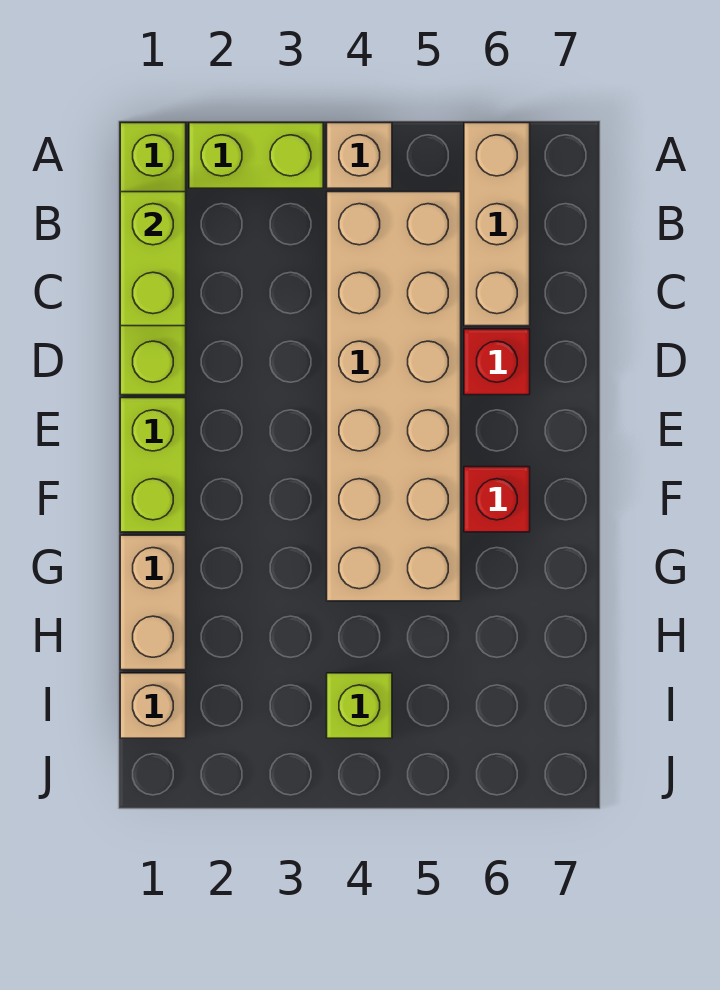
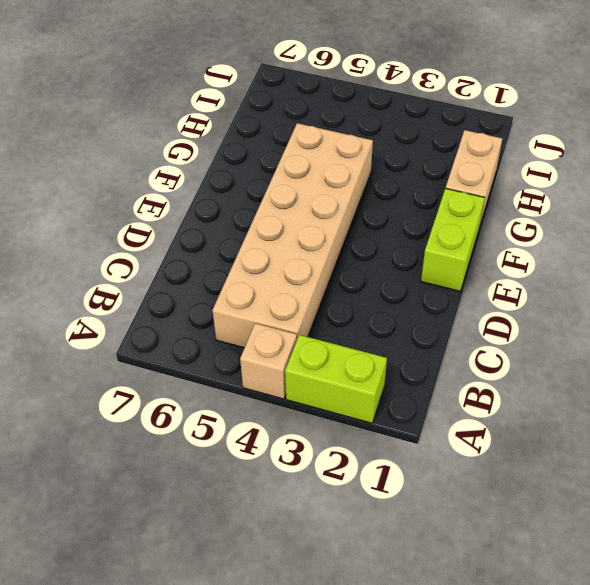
none -> lime 1x4 brick [120,123,186,395]
none -> tan 1x3 brick [464,123,530,326]
none -> red 1x1 brick [464,329,530,395]

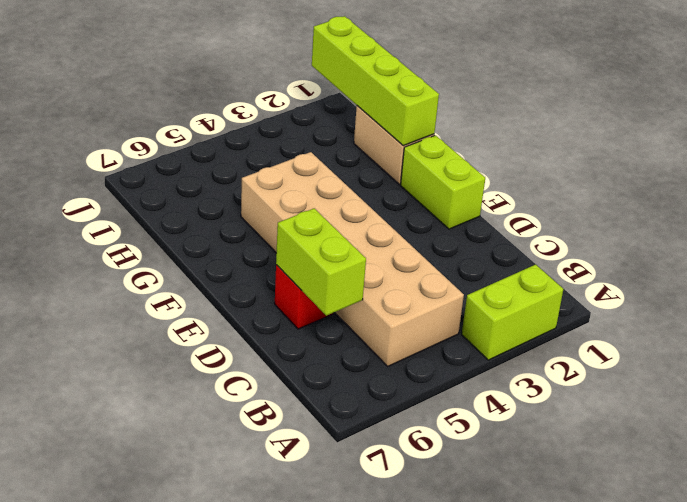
lime 1x2 brick [276,208,366,316] -> lime 1x2 brick moved to [120,192,186,326]
lime 1x4 brick [312,16,439,146] -> lime 1x4 brick moved to [120,123,186,395]
none -> tan 1x1 brick [327,123,392,188]
none -> tan 1x3 brick [464,123,530,326]
none -> red 1x1 brick [464,467,530,532]

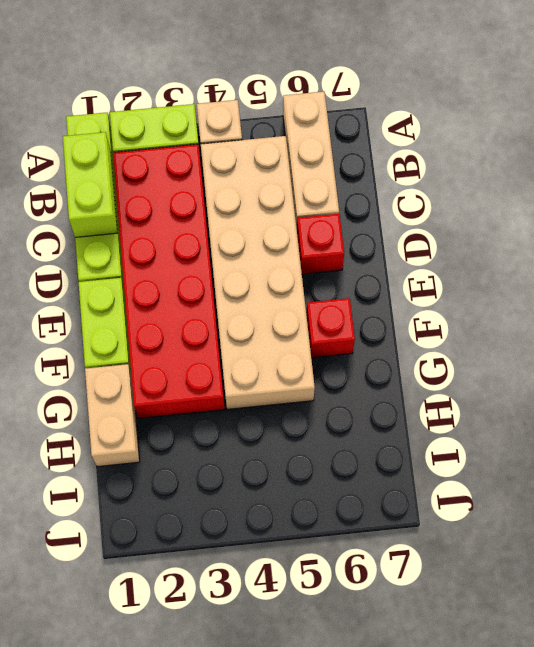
red 2x6 brick [113,144,225,418] -> none
none -> tan 1x1 brick [120,673,186,738]
none -> lime 1x1 brick [327,673,392,738]

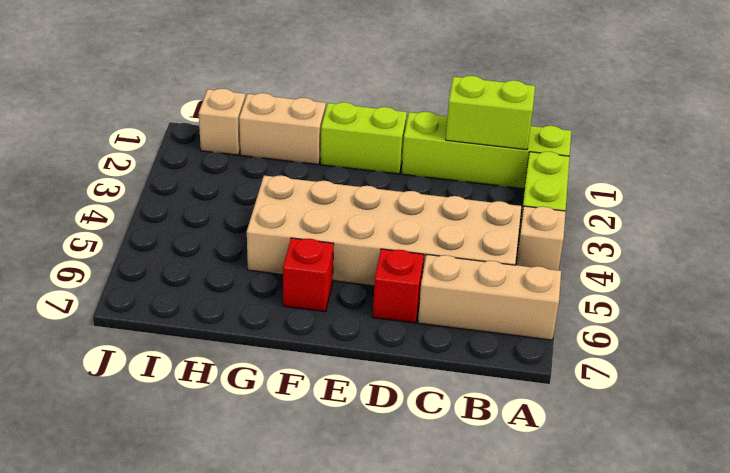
none -> lime 1x1 brick [327,673,392,738]

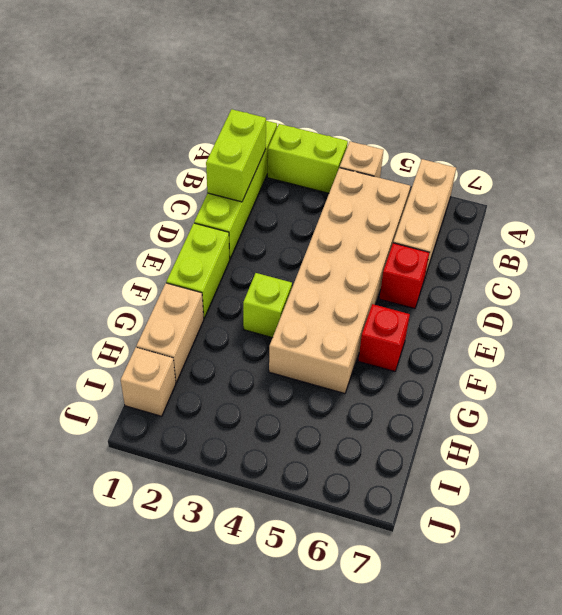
lime 1x1 brick [243,273,292,338] -> lime 1x1 brick moved to [327,673,392,738]

